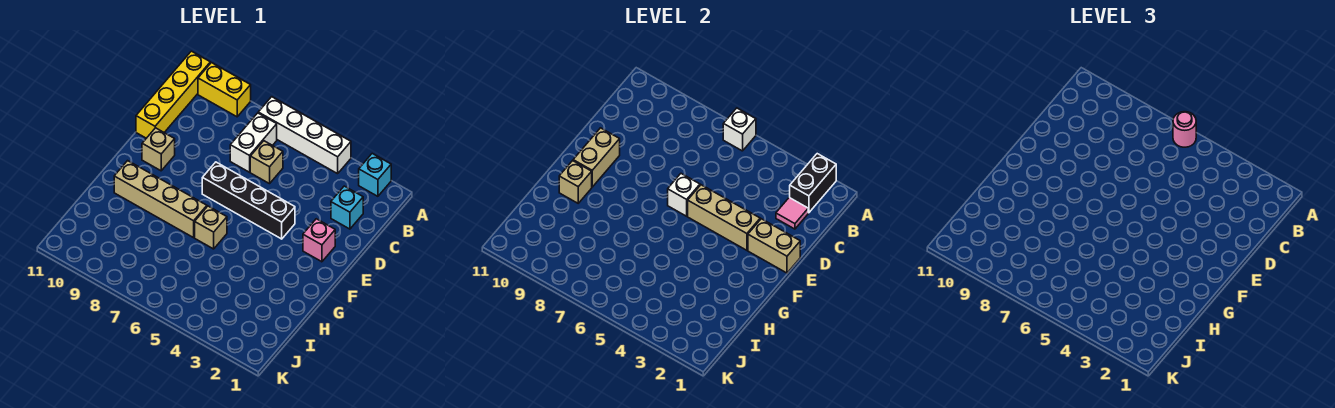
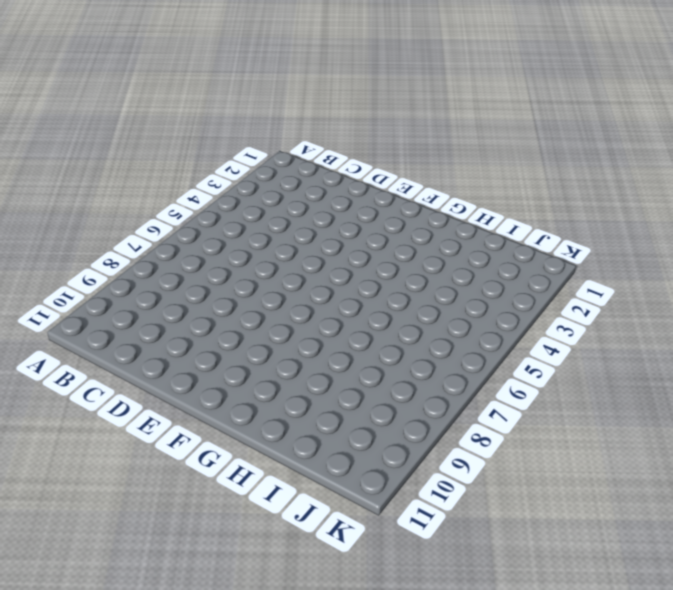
none -> cyan 1x1 brick [359,154,391,196]
none -> white 1x4 brick [258,97,351,174]
none -> yellow 1x2 brick [198,63,251,117]

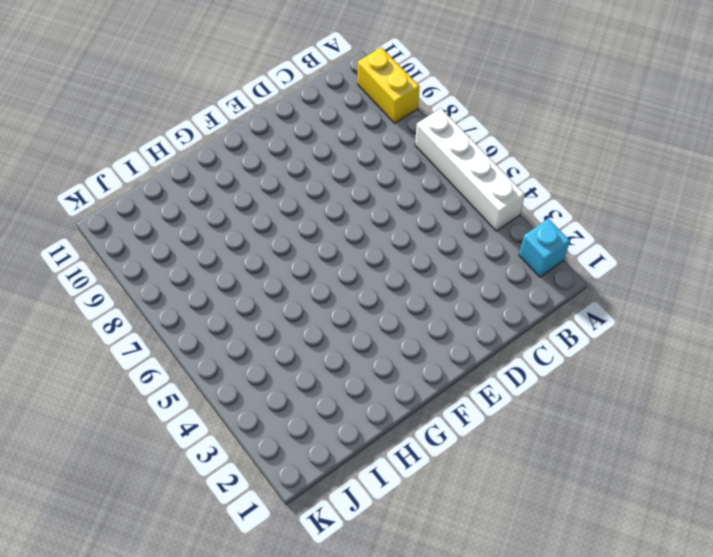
none -> yellow 1x4 brick [136,51,210,138]
none -> white 1x2 brick [230,113,277,172]
none -> cyan 1x1 brick [331,186,363,229]

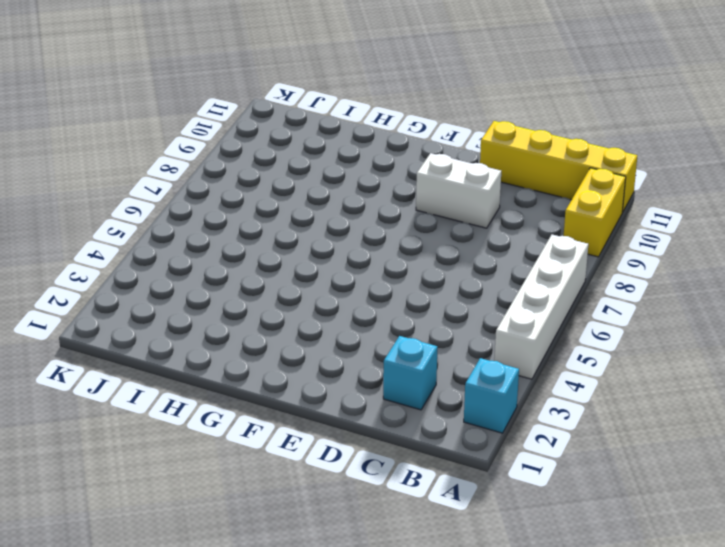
white 1x2 brick [416,153,501,228] -> white 1x2 brick moved to [230,113,277,172]
none -> tan 1x1 brick [250,141,283,184]
none -> pink 1x1 brick [303,219,335,262]
none -> black 1x4 brick [202,162,295,239]

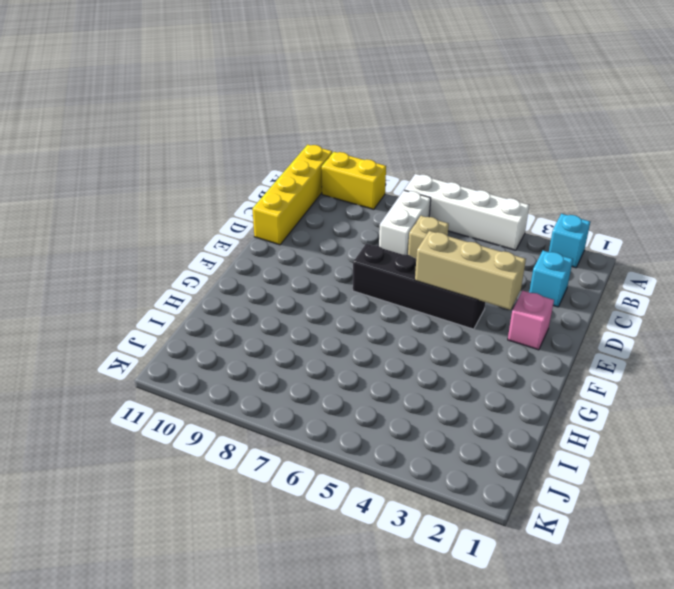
none -> tan 1x1 brick [142,128,175,171]
none -> tan 1x1 brick [195,206,227,249]
none -> tan 1x4 brick [114,161,207,238]

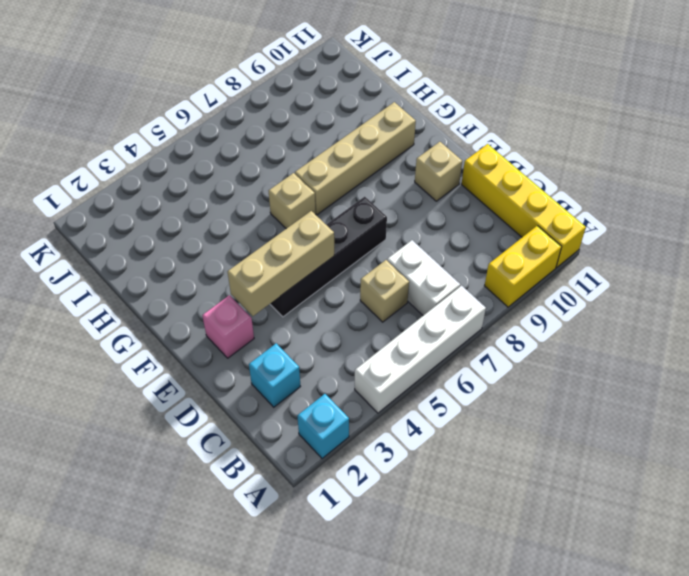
none -> black 1x2 brick [790,154,836,213]
none -> white 1x1 brick [723,108,756,151]
none -> pink 1x1 tile [776,197,808,229]

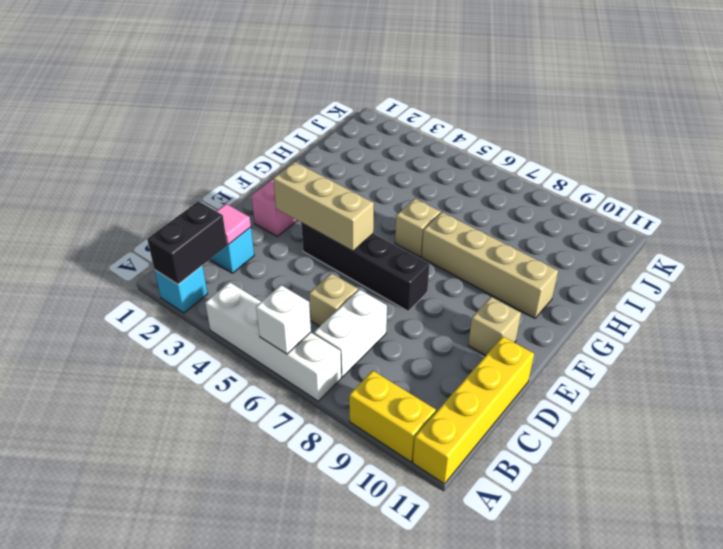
none -> tan 1x2 brick [748,219,800,273]
none -> white 1x1 brick [668,174,700,216]
none -> tan 1x2 brick [573,128,620,187]

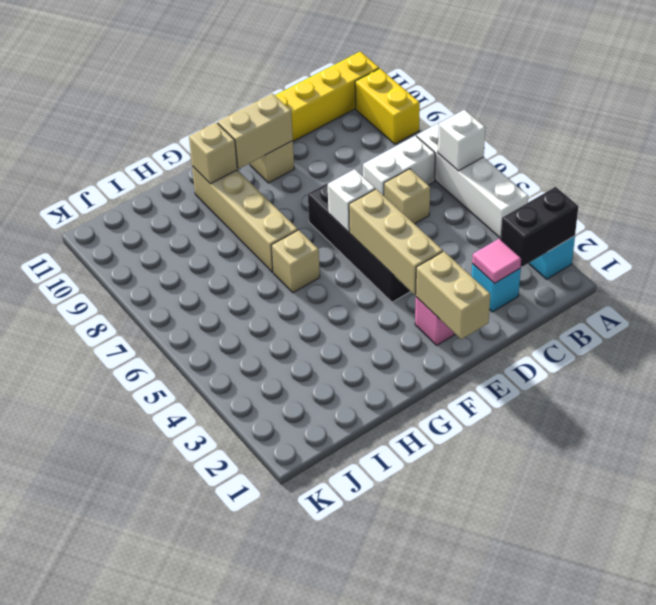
none -> pink 1x1 round brick [1173,112,1196,147]

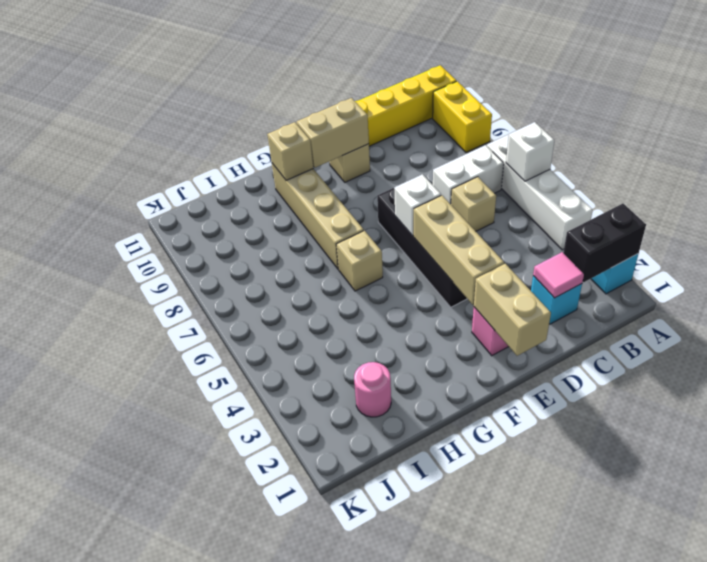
pink 1x1 round brick [354,362,391,417] -> pink 1x1 round brick moved to [1173,112,1196,147]

